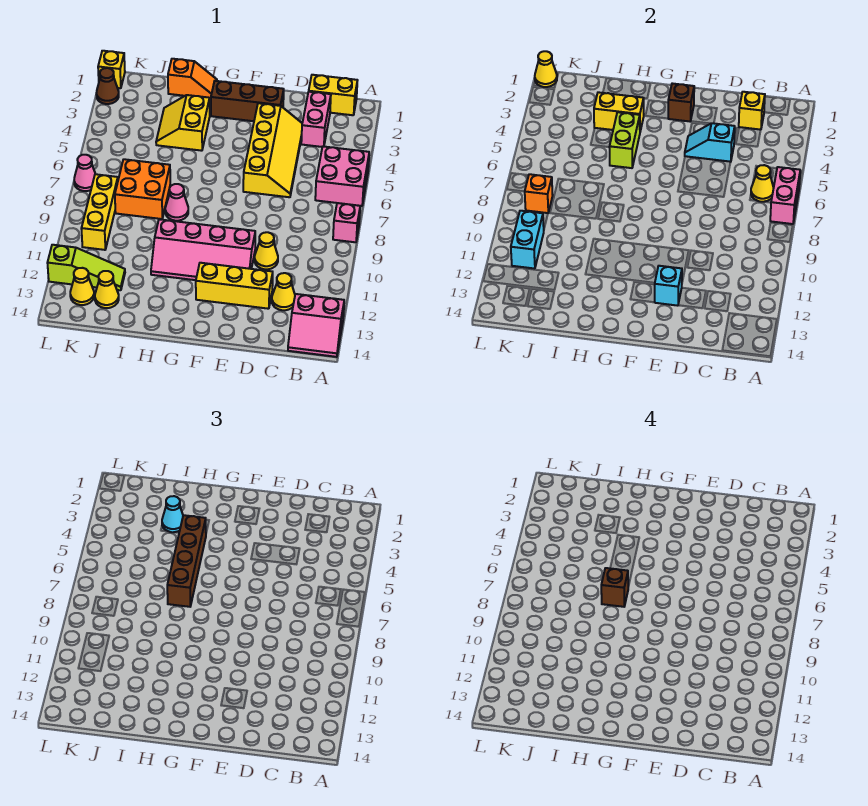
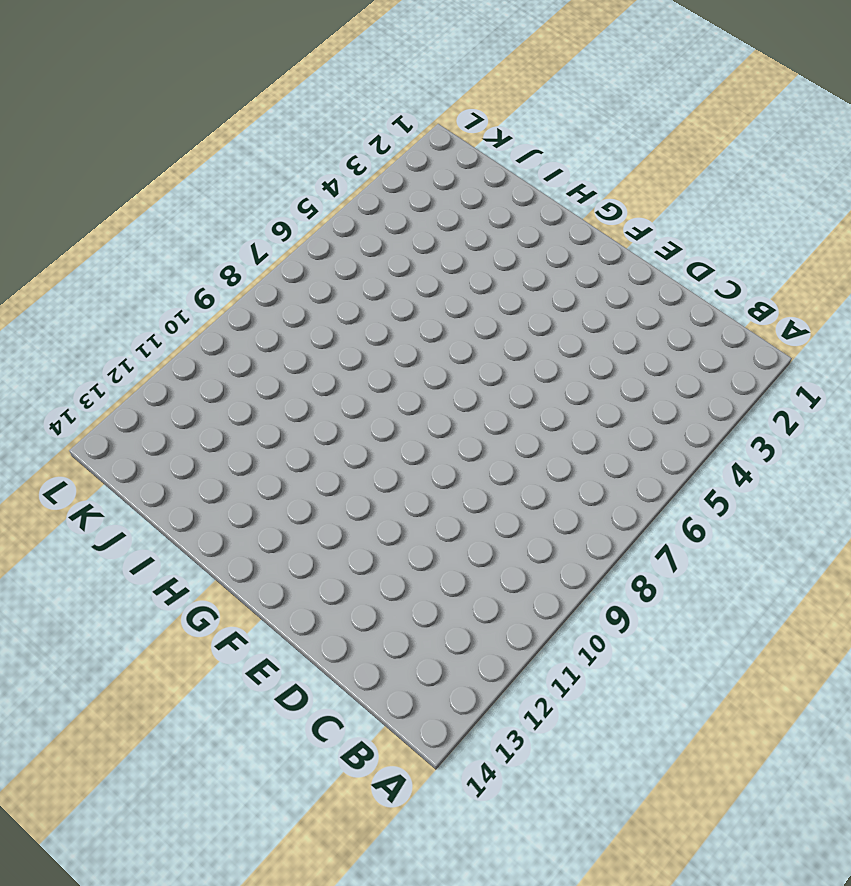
none -> pink 2x2 brick [315,146,369,206]
none -> pink 1x1 brick [333,203,360,242]
none -> pink 2x2 slope [288,294,344,357]
none -> yellow 1x2 brick [309,75,358,115]

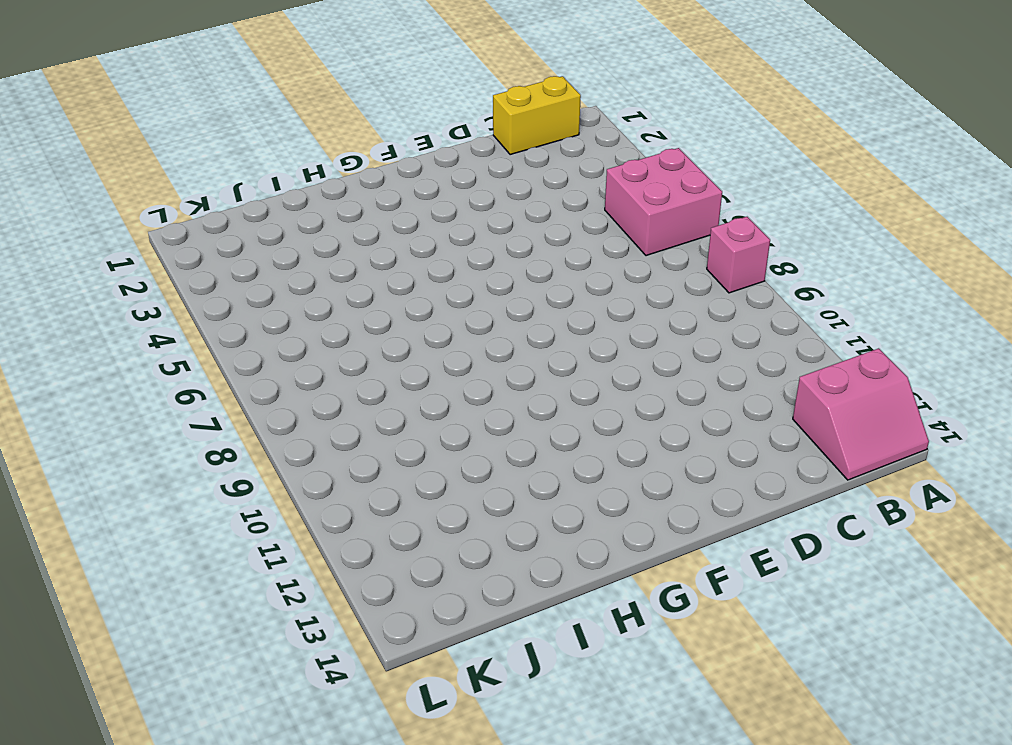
none -> pink 1x2 brick [301,92,331,147]
none -> yellow 1x1 cone [272,273,295,310]
none -> yellow 2x4 slope [243,103,302,197]
none -> yellow 1x1 cone [255,232,278,269]

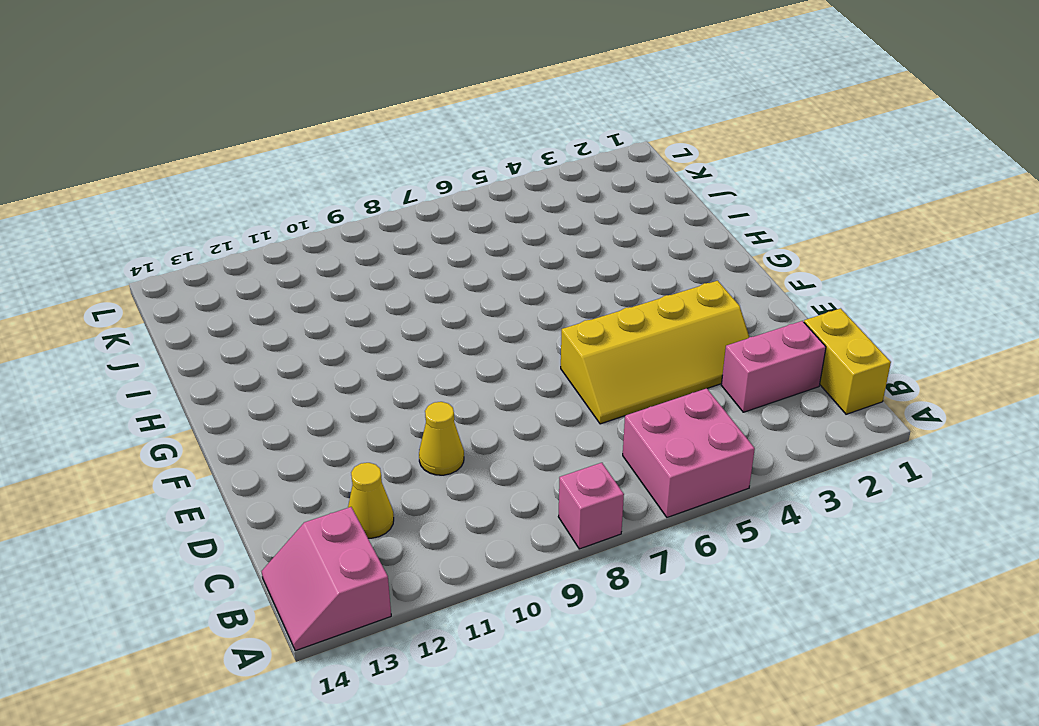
none -> yellow 1x3 brick [196,263,273,309]
none -> brown 1x3 brick [211,81,284,121]
none -> pink 2x4 slope [151,219,255,280]
none -> orange 1x2 slope [168,59,217,99]

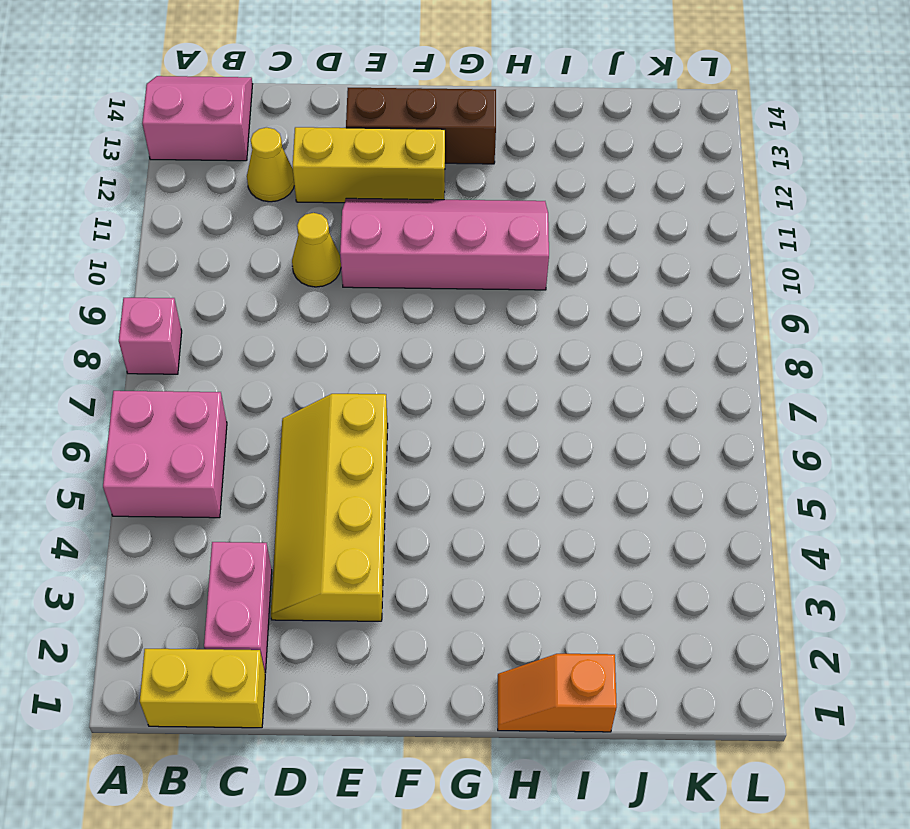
brown 1x3 brick [346,88,496,164] -> brown 1x3 brick moved to [211,81,284,121]
none -> yellow 2x2 slope [156,95,210,151]
none -> pink 1x1 cone [165,184,188,221]
none -> orange 2x2 brick [115,159,170,219]
none -> lime 1x3 slope [48,245,125,290]

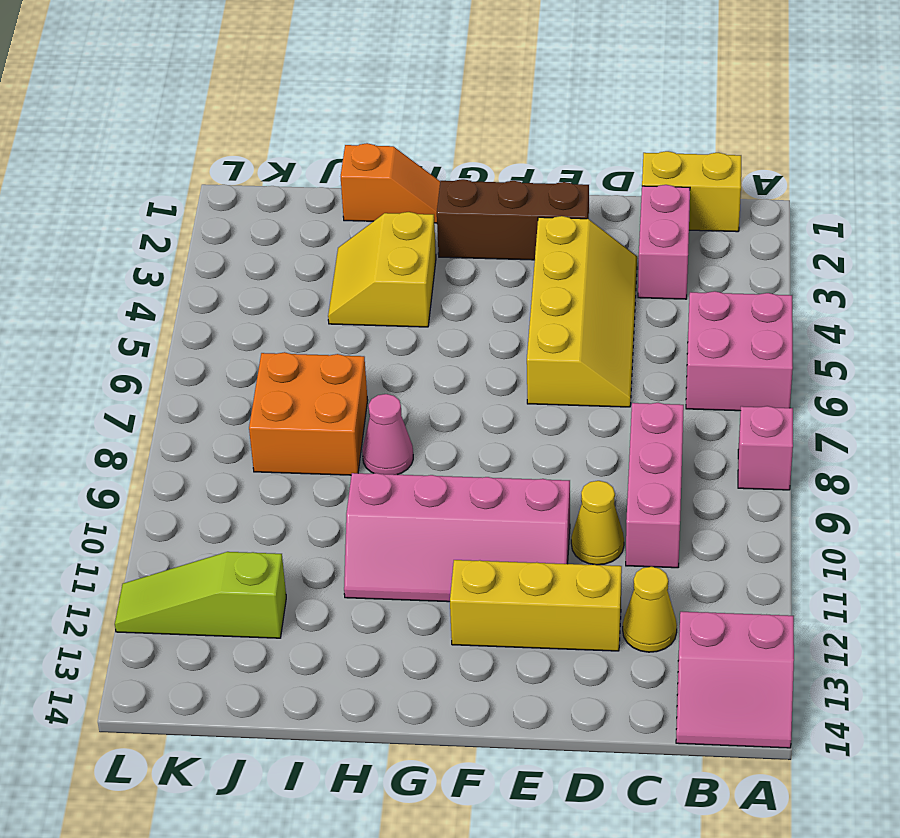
pink 1x3 brick [626,403,684,568] -> none
lime 1x3 slope [115,552,286,638] -> lime 1x3 slope turned to [48,245,125,290]
none -> yellow 1x1 cone [95,271,119,308]
none -> yellow 1x3 brick [81,174,118,250]
none -> yellow 1x1 cone [70,268,94,305]
none -> yellow 1x1 brick [98,51,125,88]

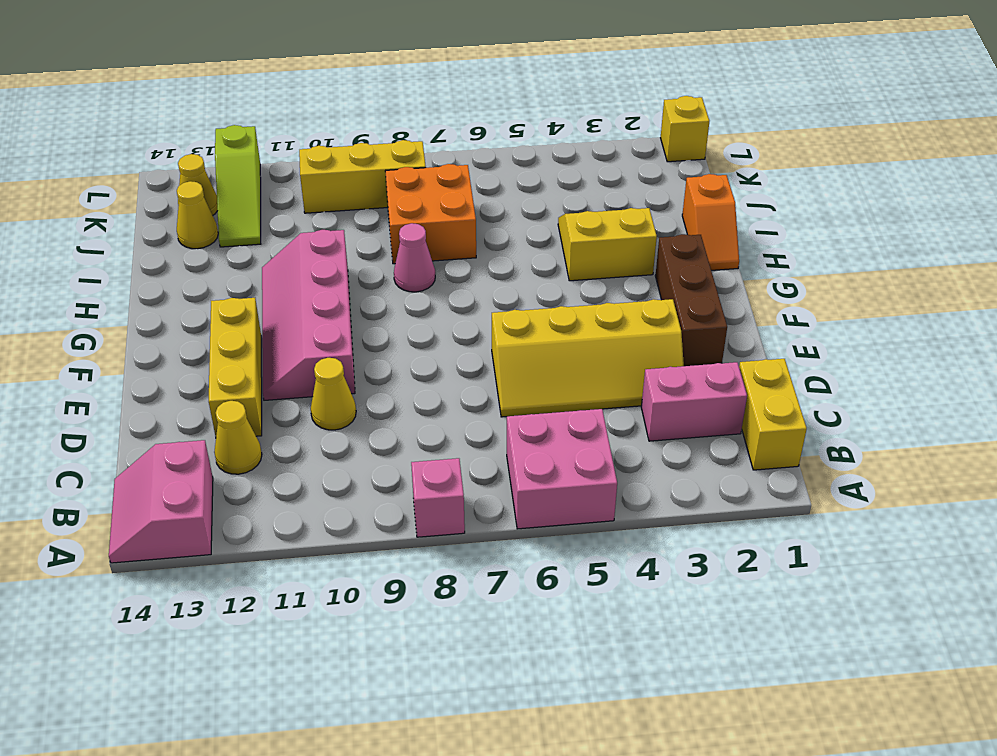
none -> brown 1x1 cone [96,68,119,104]
none -> pink 1x1 cone [74,155,95,191]
none -> pink 1x2 brick [770,167,800,224]
none -> yellow 1x1 cone [751,165,774,202]

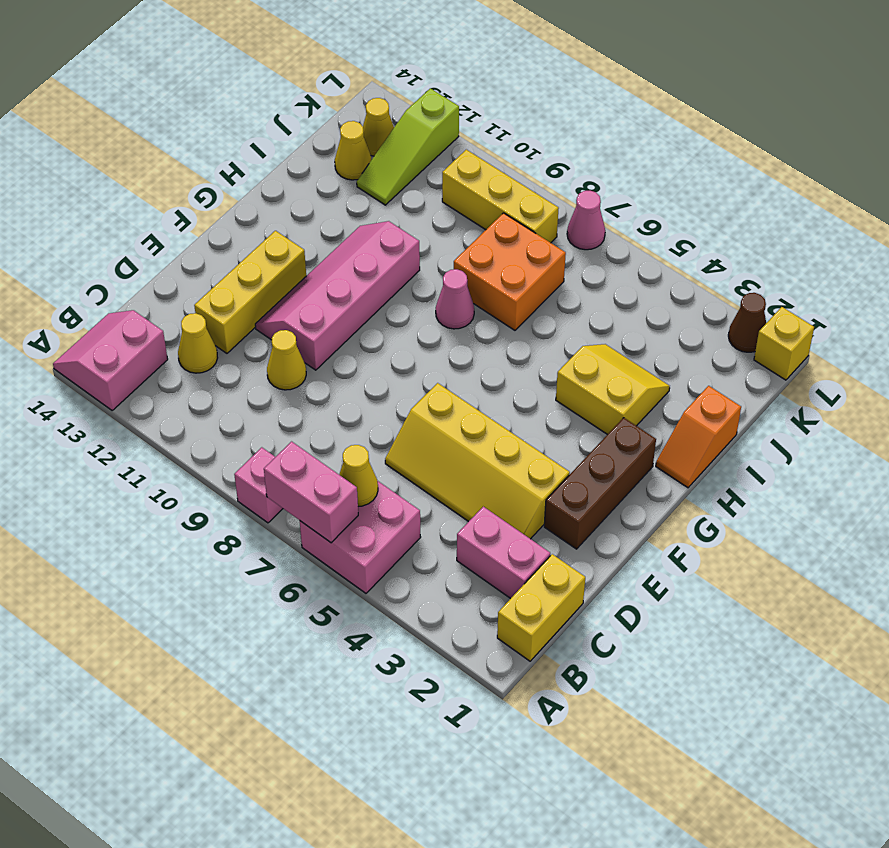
none -> yellow 1x1 brick [739,92,765,130]
none -> cyan 1x2 slope [685,123,735,162]
none -> cyan 1x1 brick [655,266,682,306]
none -> brown 1x1 brick [668,83,694,122]

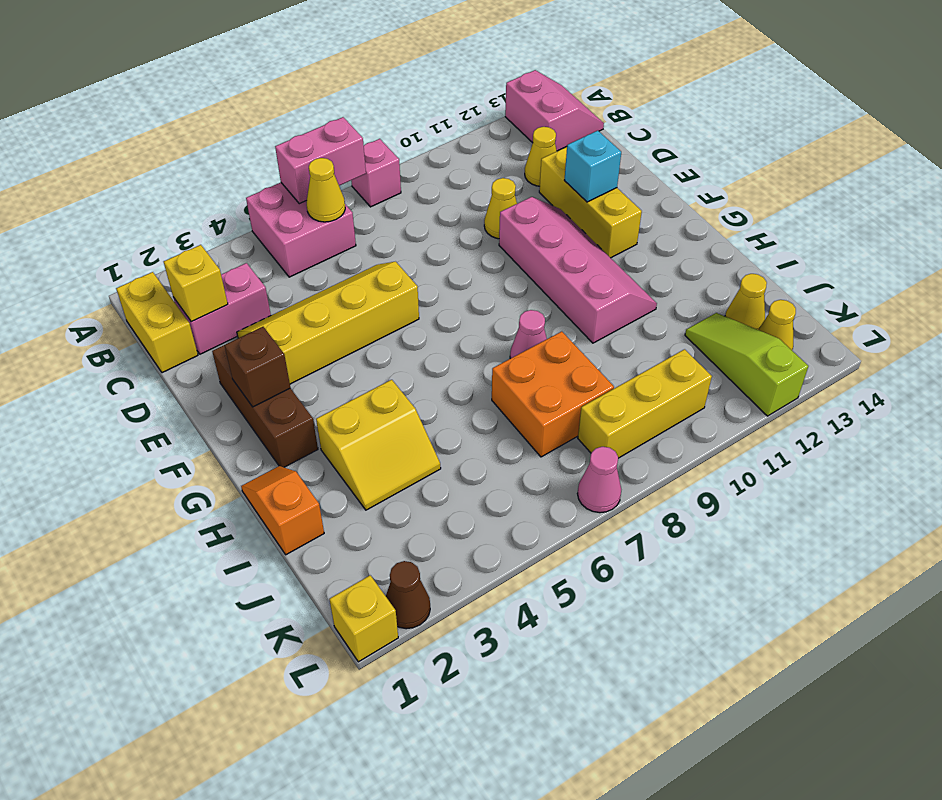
none -> cyan 1x2 slope [685,123,735,162]
none -> yellow 1x2 brick [594,92,644,131]
none -> lime 1x2 brick [609,112,640,168]
none -> orange 1x1 brick [525,174,553,213]

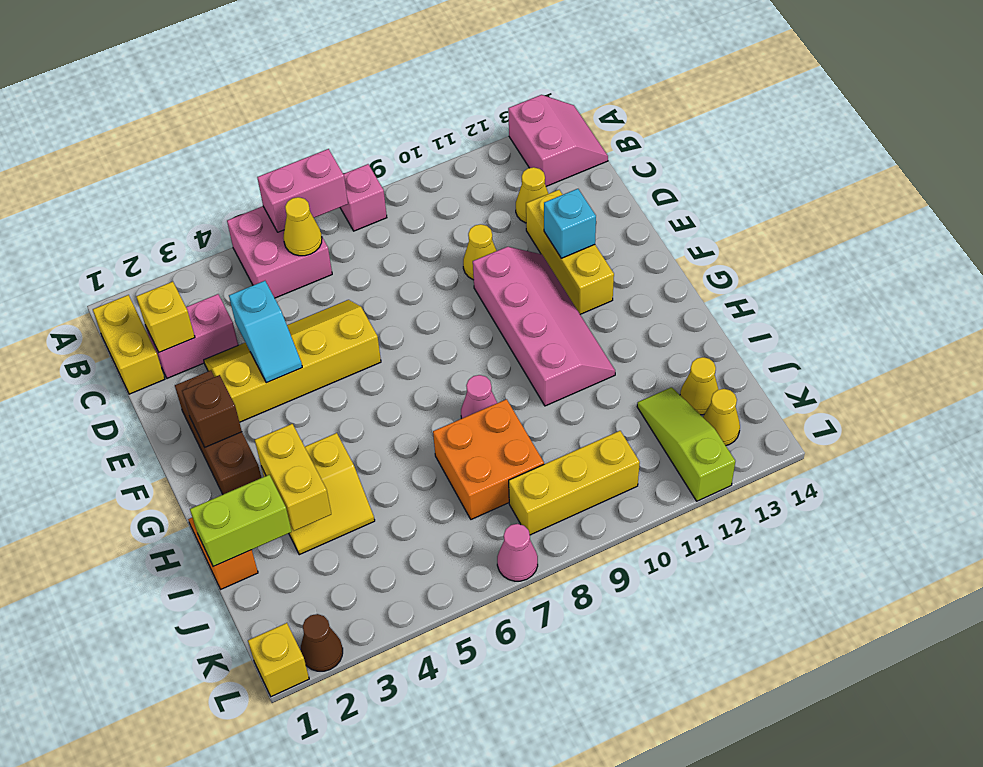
lime 1x2 brick [190,475,292,567] -> lime 1x2 brick moved to [609,112,640,168]
none -> orange 1x1 brick [525,174,553,213]
none -> cyan 1x2 brick [511,211,544,269]
none -> yellow 1x1 cone [535,51,557,87]
none -> brown 1x4 brick [167,515,206,607]

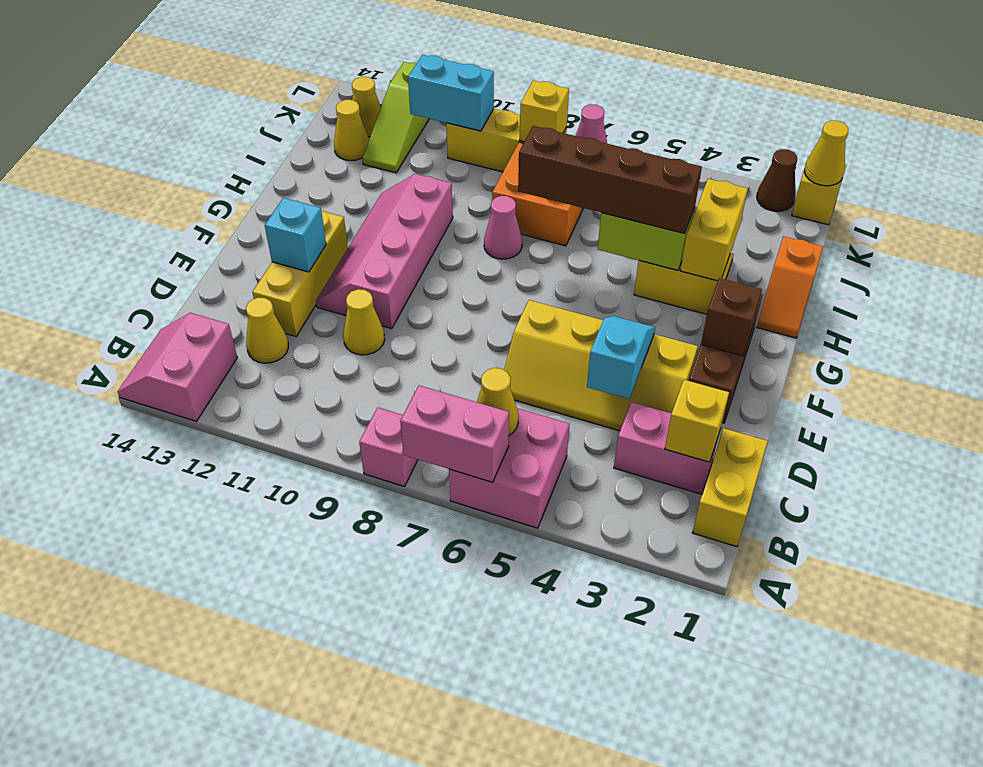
yellow 1x1 brick [520,80,569,142] -> orange 1x1 brick [525,174,553,213]
none -> cyan 1x1 cone [162,496,183,532]
none -> brown 1x1 brick [601,568,628,607]

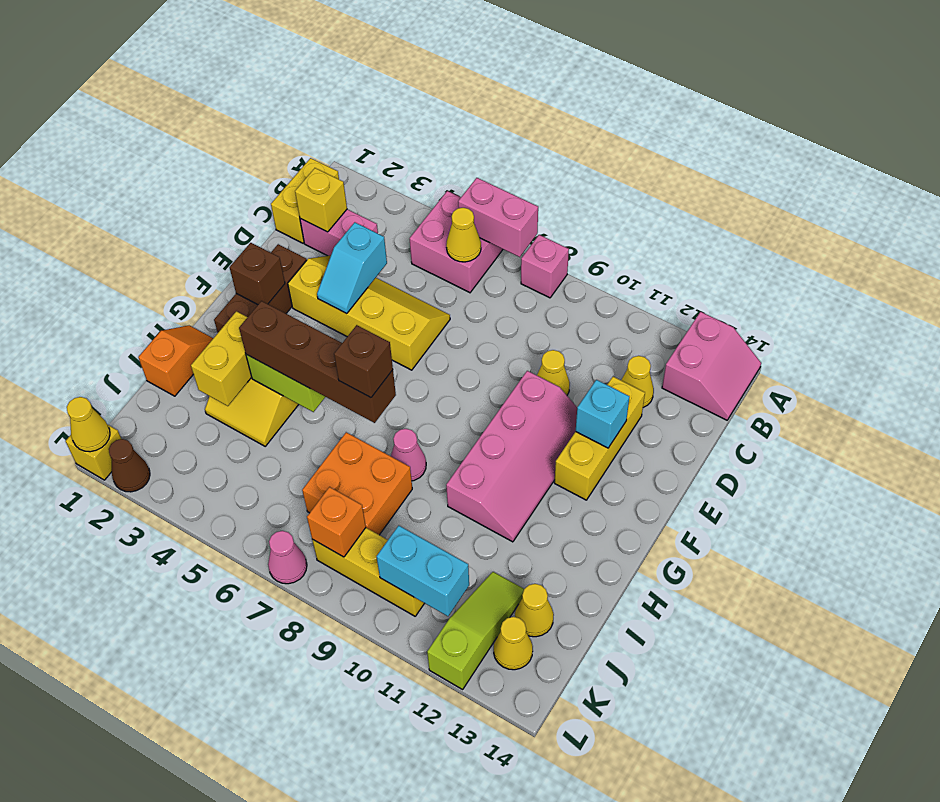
none -> cyan 1x1 cone [162,496,183,532]

